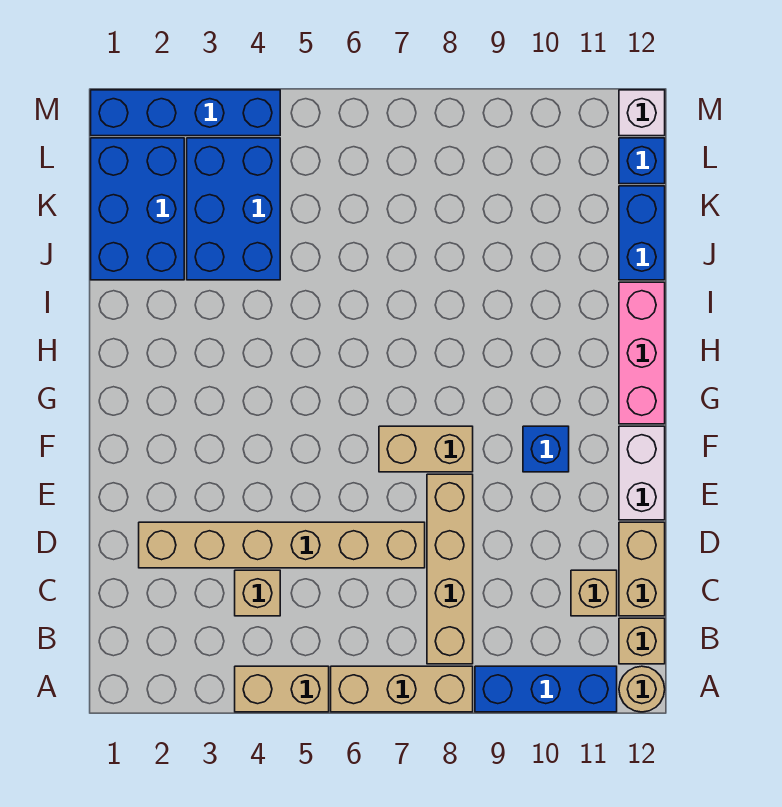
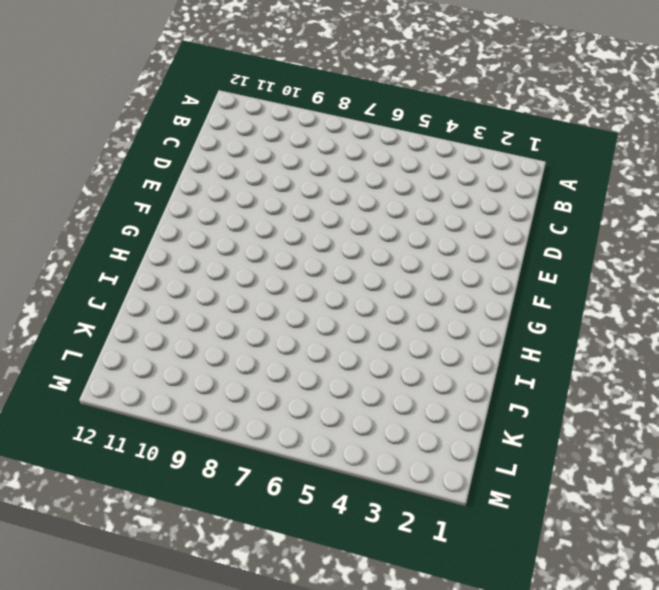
none -> tan 1x2 brick [235,666,329,712]
none -> tan 1x3 brick [331,666,473,712]
none -> blue 1x3 brick [475,666,617,712]

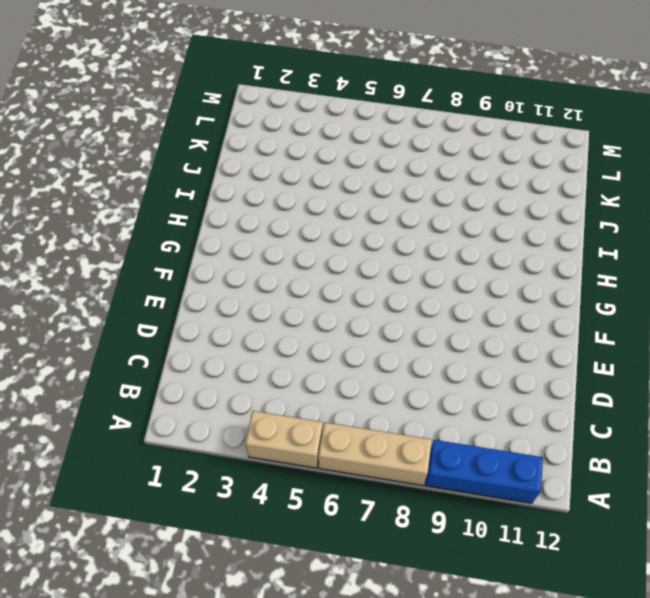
none -> tan 1x1 round brick [619,666,665,712]
none -> tan 1x4 brick [427,474,473,664]
none -> tan 1x1 brick [619,618,665,664]

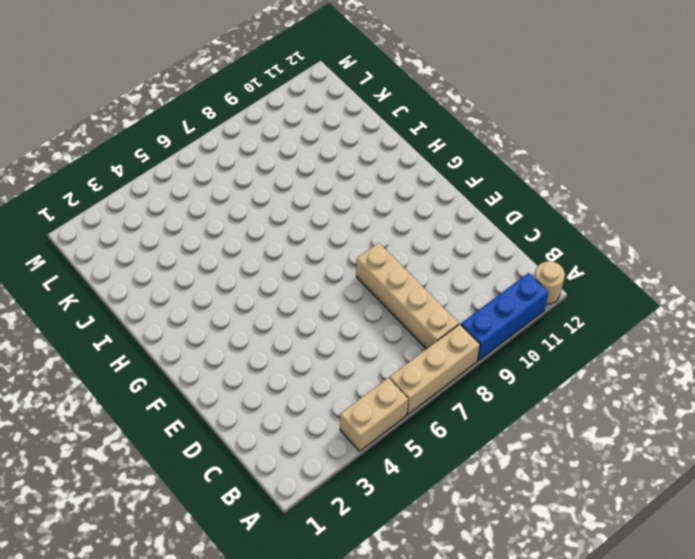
none -> tan 1x1 brick [619,618,665,664]
none -> tan 1x1 brick [235,570,280,616]
none -> tan 1x1 brick [571,570,617,616]

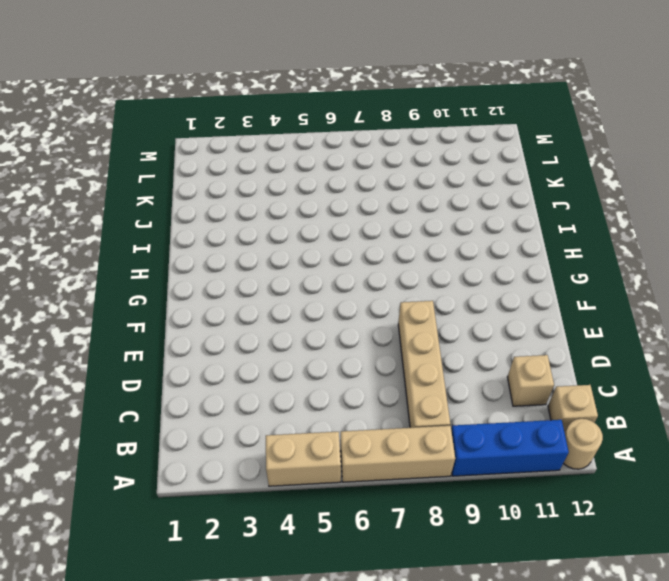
none -> tan 1x1 brick [235,570,280,616]
none -> tan 1x2 brick [619,522,665,616]
none -> tan 1x6 brick [139,522,425,568]

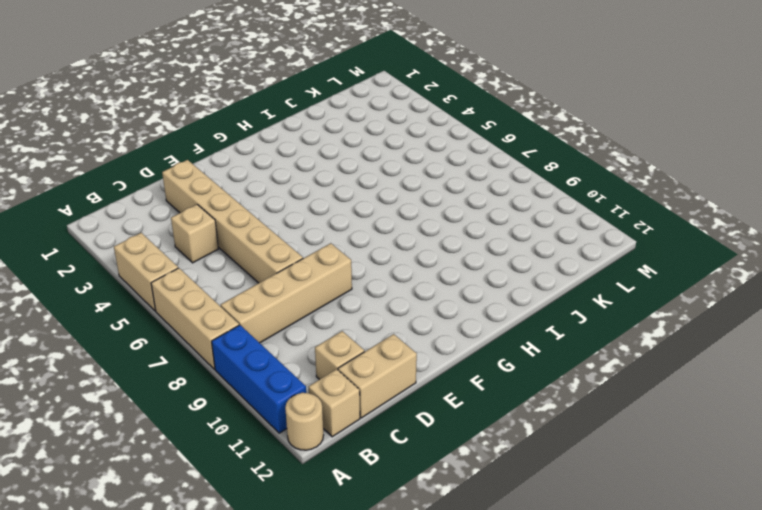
none -> white 1x2 brick [619,426,665,520]
none -> tan 1x2 brick [379,426,473,472]
none -> blue 1x1 brick [523,426,569,472]

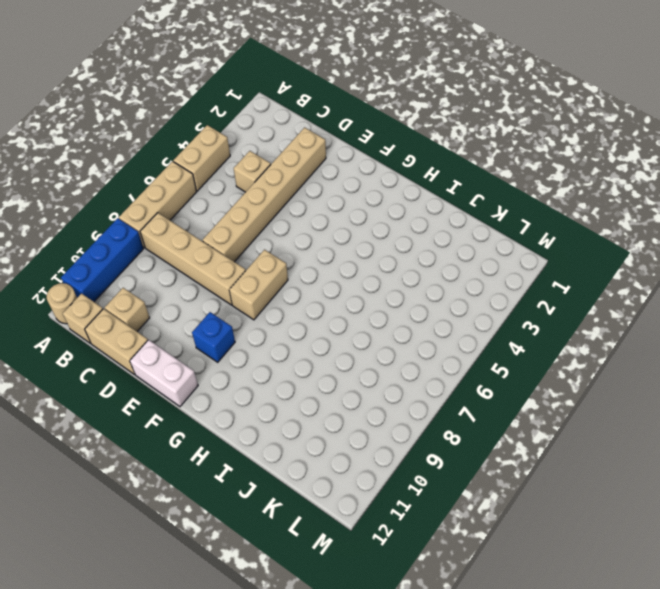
none -> pink 1x3 brick [619,282,665,424]
none -> blue 2x3 brick [91,138,184,280]
none -> blue 2x3 brick [187,138,280,280]

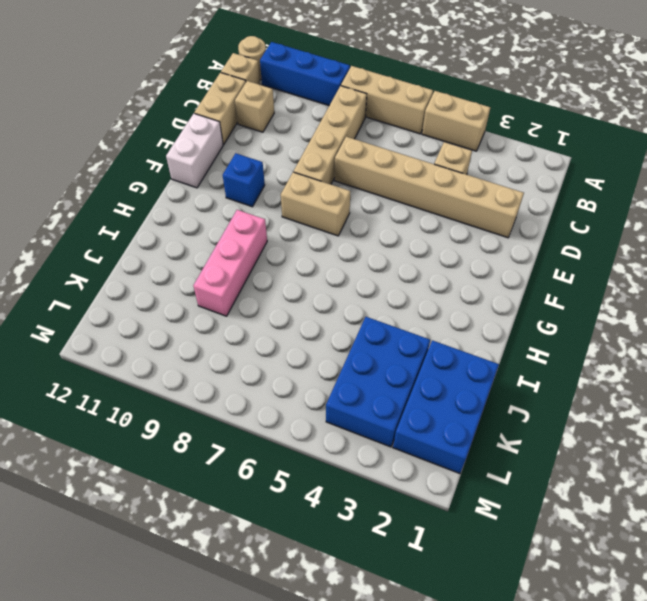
pink 1x3 brick [193,210,267,316] -> pink 1x3 brick moved to [619,282,665,424]
none -> blue 1x2 brick [619,186,665,280]
none -> blue 1x1 brick [619,138,665,184]
none -> blue 1x4 brick [91,90,280,136]

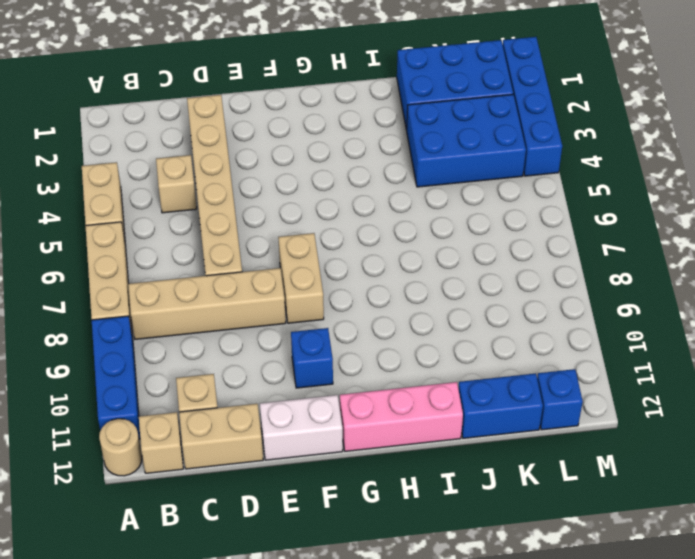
none -> white 1x1 brick [619,90,665,136]

